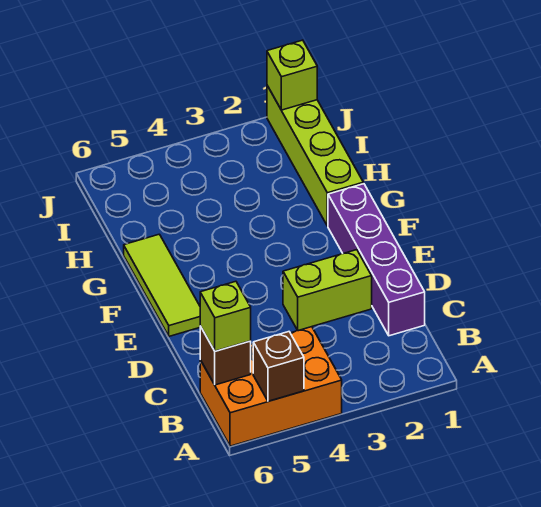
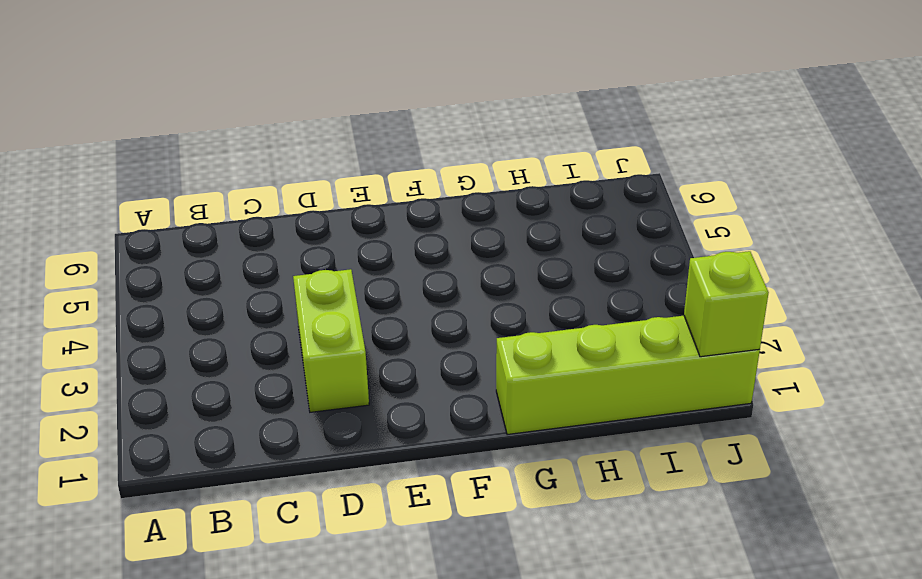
none -> orange 2x3 brick [200,327,342,446]
none -> purple 1x4 brick [328,184,425,336]

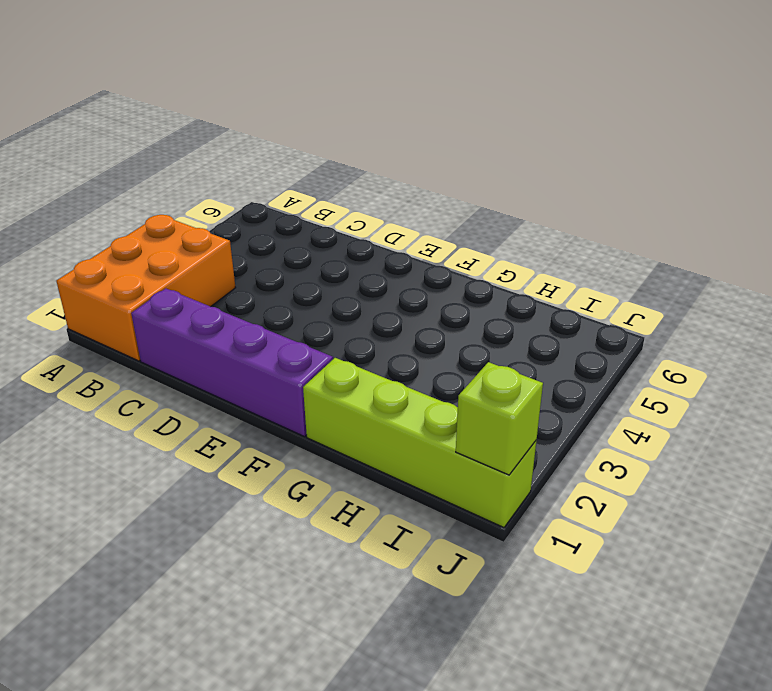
orange 2x3 brick [56,215,236,361] -> orange 2x3 brick moved to [200,327,342,446]
none -> lime 1x2 brick [283,250,372,331]
none -> lime 1x3 tile [124,234,200,336]

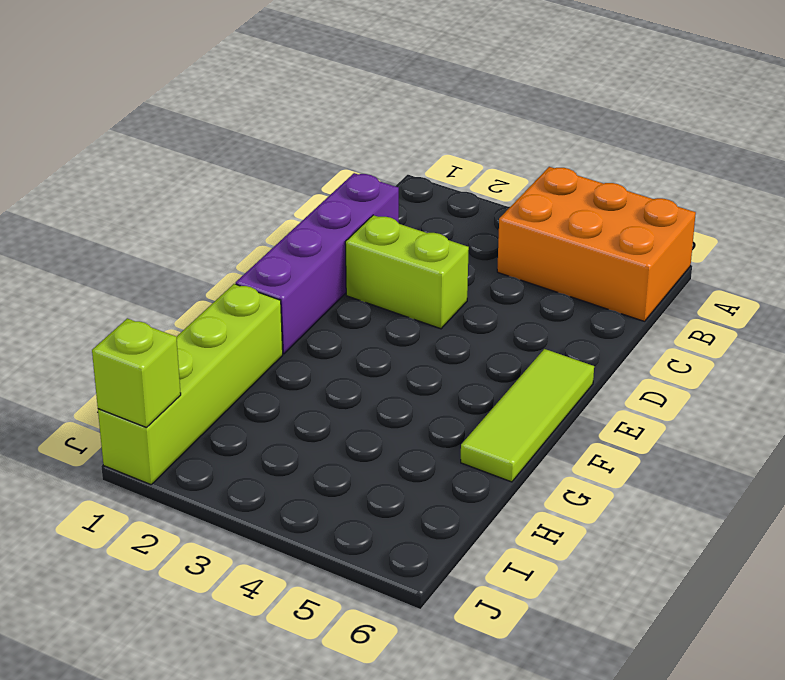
none -> brown 1x1 brick [253,332,304,401]
none -> brown 1x1 brick [200,326,251,385]

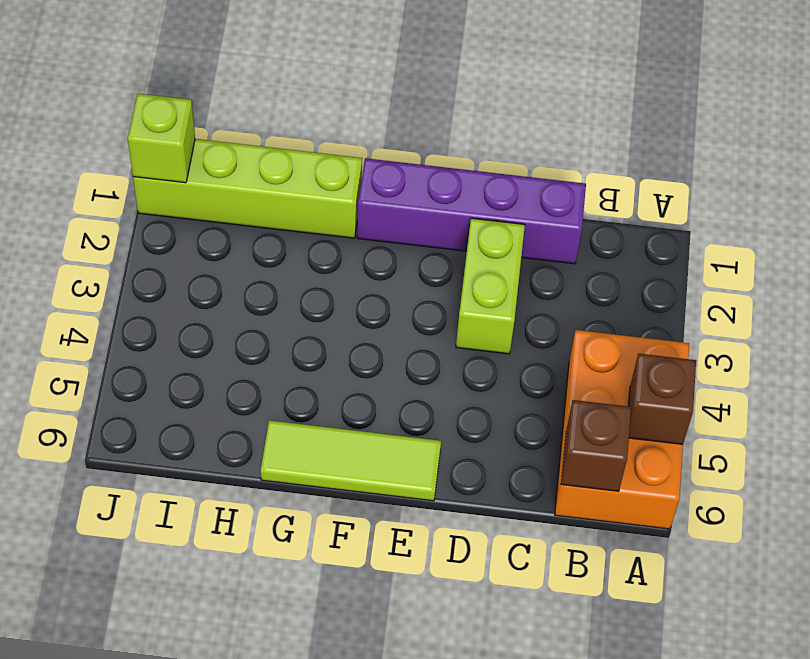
none -> lime 1x1 brick [200,281,251,351]

